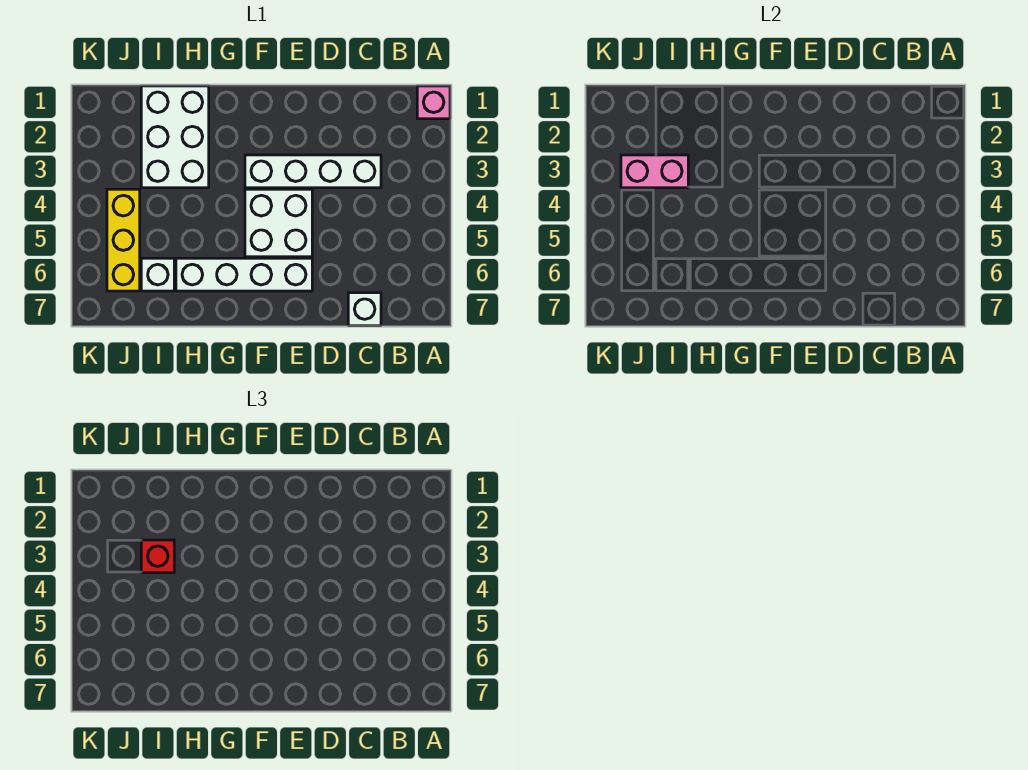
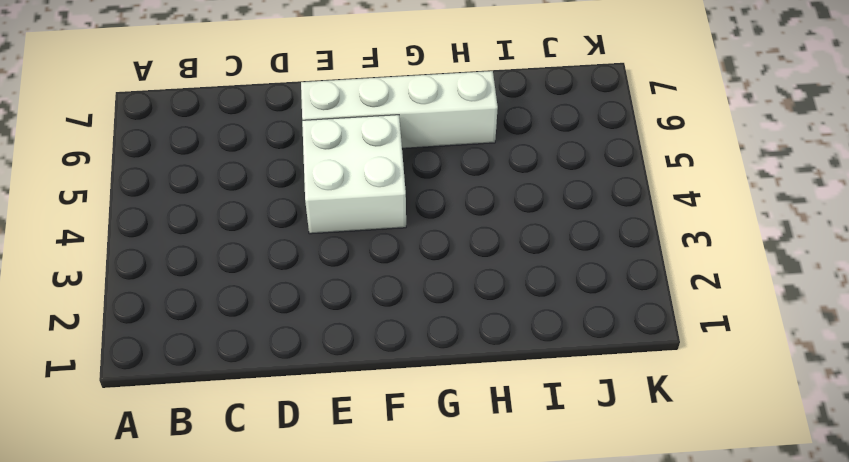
none -> pink 1x1 brick [417,86,450,119]
none -> white 1x4 brick [245,155,381,188]

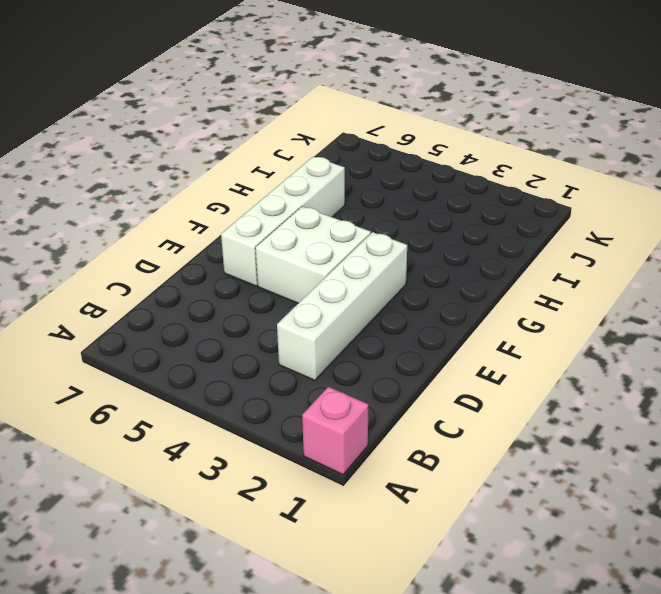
none -> white 1x1 brick [348,293,381,326]
none -> white 2x3 brick [141,86,209,188]

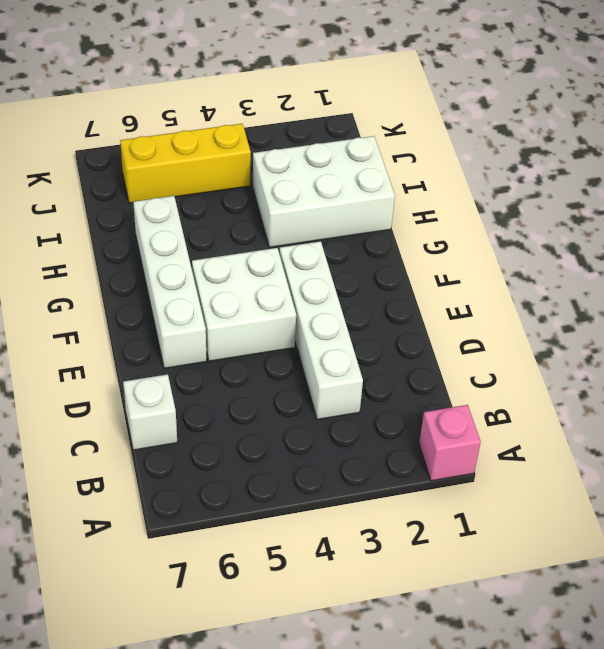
none -> white 1x1 brick [141,258,174,291]
none -> pink 1x2 brick [621,155,688,188]

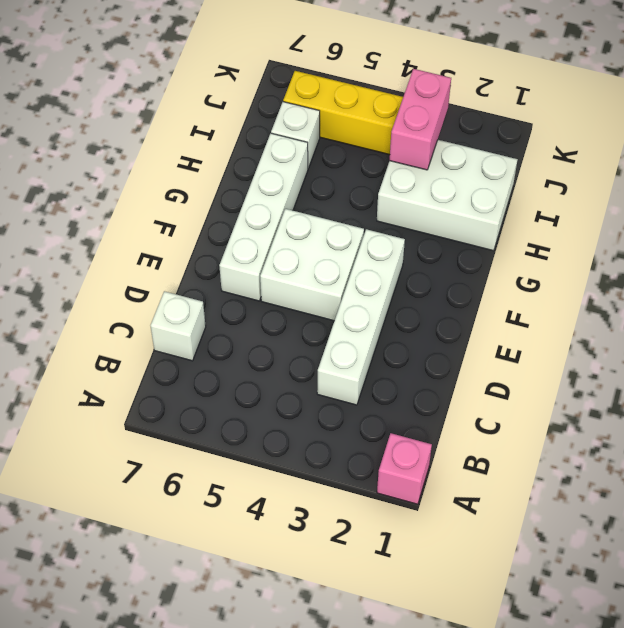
none -> red 1x1 brick [141,540,174,573]

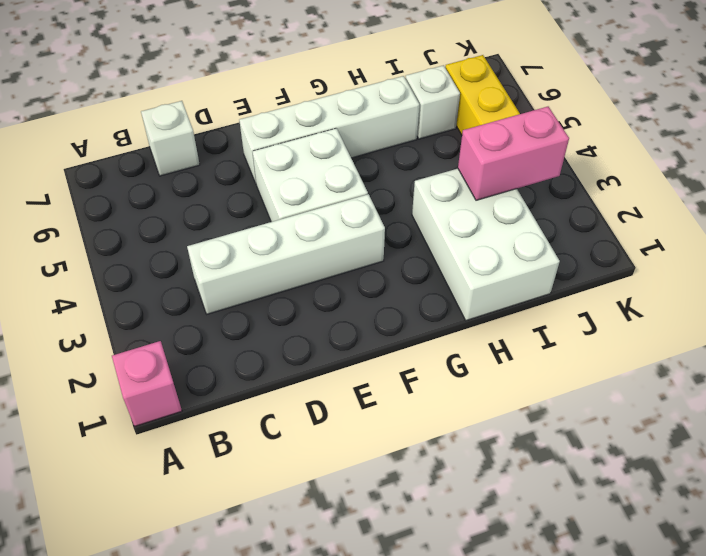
none -> red 1x1 brick [141,540,174,573]

